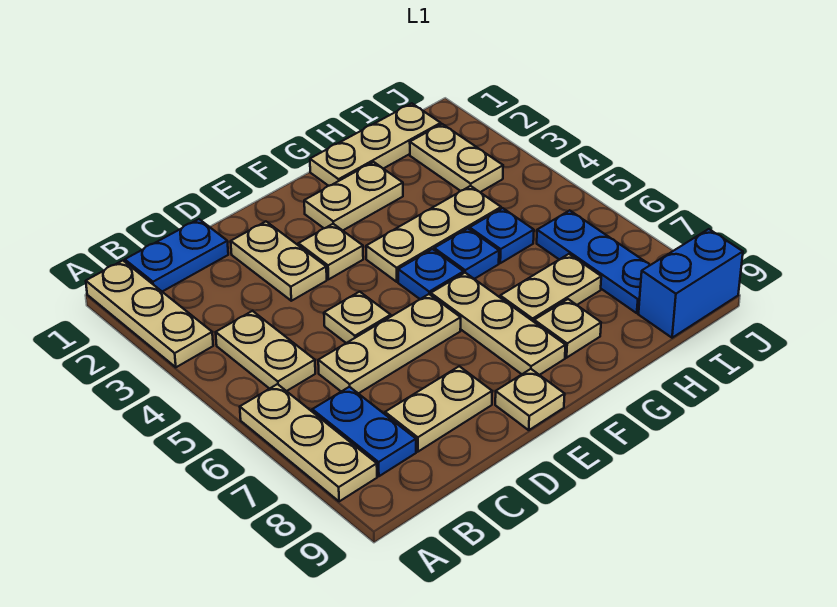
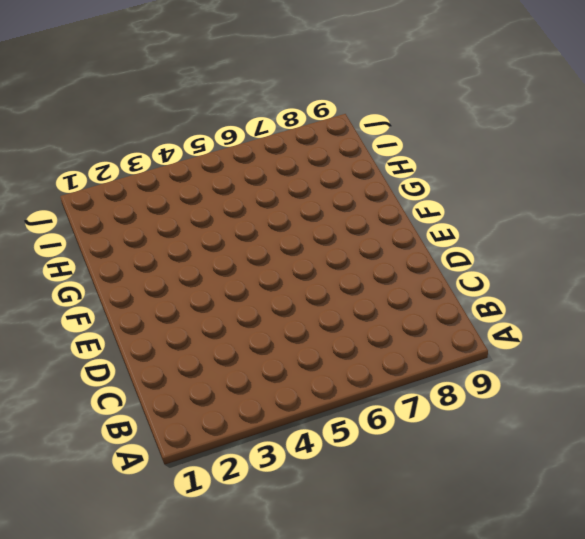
none -> tan 1x3 plate [86,261,213,367]
none -> tan 1x3 plate [240,384,377,501]
none -> blue 1x2 plate [125,219,228,292]

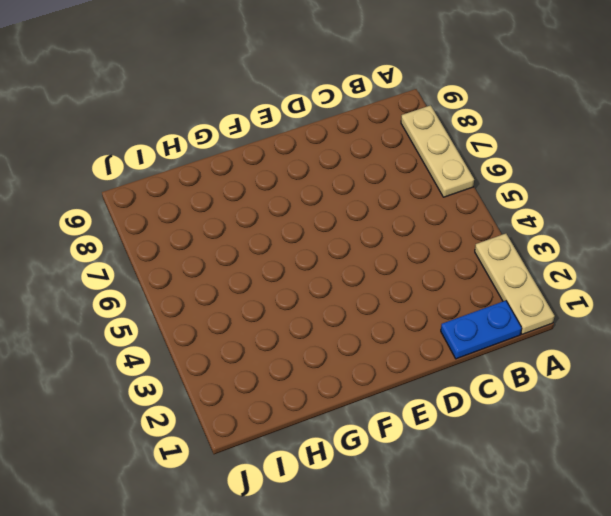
none -> tan 1x2 plate [216,311,315,391]
none -> blue 1x2 plate [312,387,416,476]
none -> tan 1x3 plate [318,294,461,394]

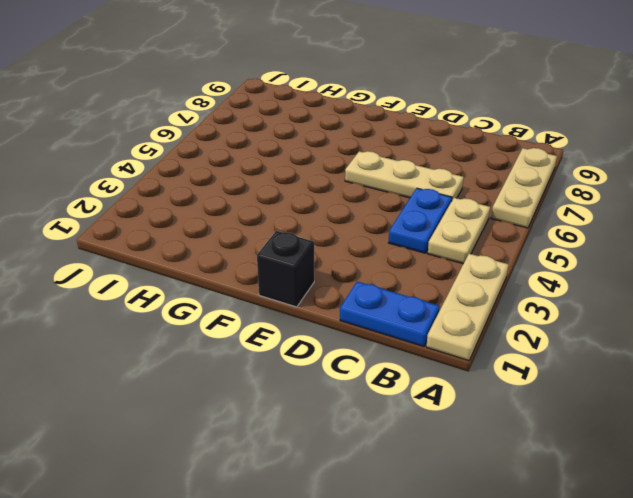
blue 1x2 plate [389,188,452,253] -> blue 1x2 plate moved to [312,387,416,476]
black 1x1 brick [257,231,314,307] -> none
none -> tan 1x2 plate [385,366,492,452]
none -> tan 1x2 plate [231,222,327,301]
none -> tan 1x1 plate [324,292,391,343]

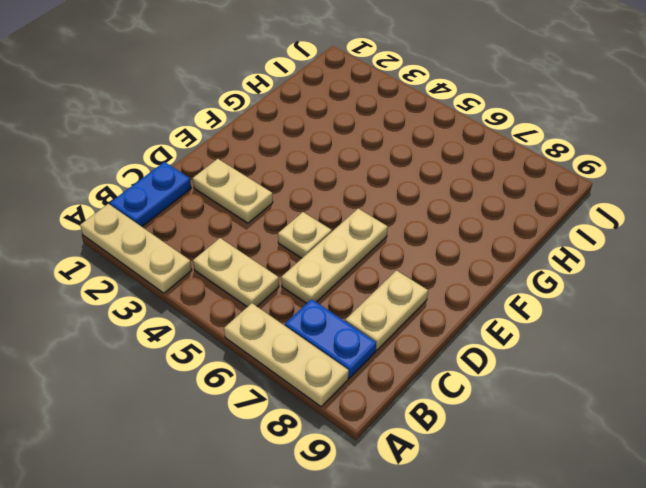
none -> tan 1x1 plate [298,224,363,279]
none -> tan 1x1 plate [495,369,565,430]
none -> tan 1x2 plate [304,162,403,230]

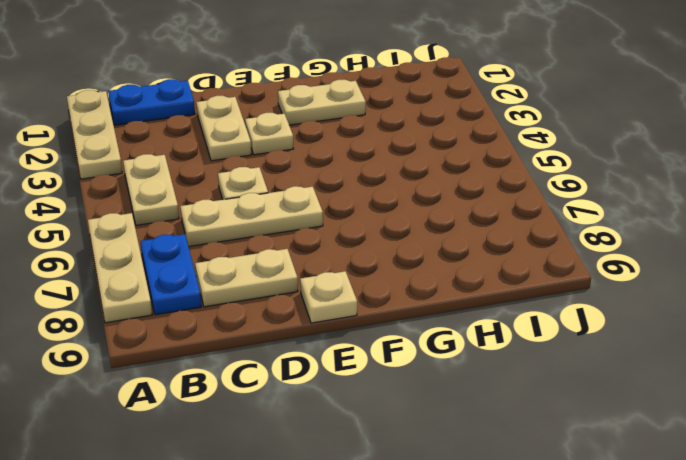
none -> tan 1x3 plate [366,186,501,282]
none -> blue 1x1 plate [398,249,464,299]
none -> tan 1x3 plate [431,273,566,375]

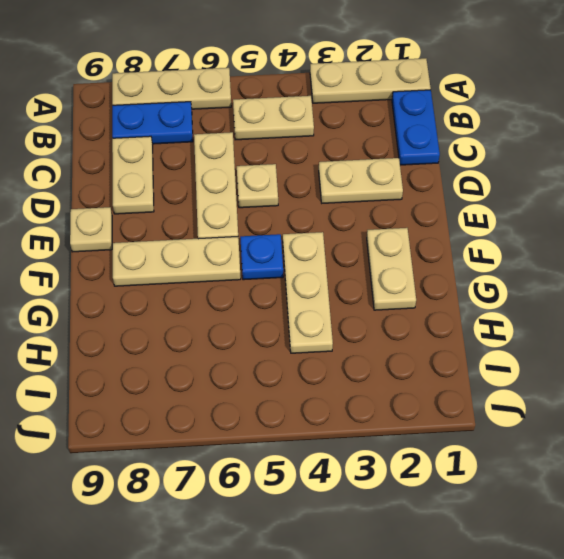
none -> tan 1x1 plate [298,224,363,279]
none -> tan 1x3 plate [310,103,441,186]
none -> blue 1x1 plate [434,229,499,279]

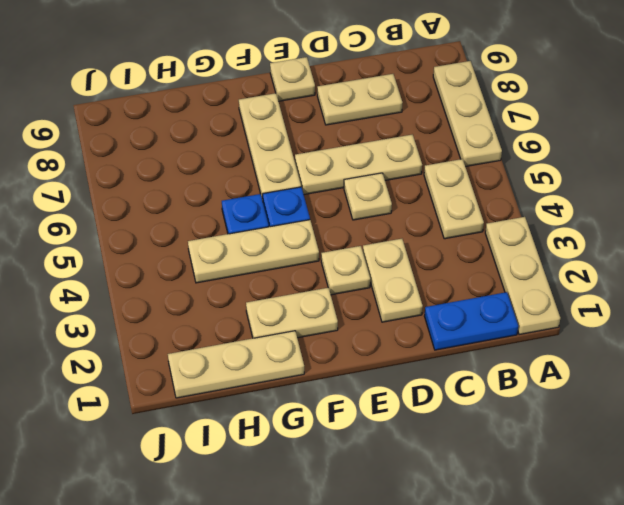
none -> blue 1x2 plate [312,387,416,476]
none -> tan 1x2 plate [500,254,601,322]
none -> tan 1x1 plate [534,299,601,358]

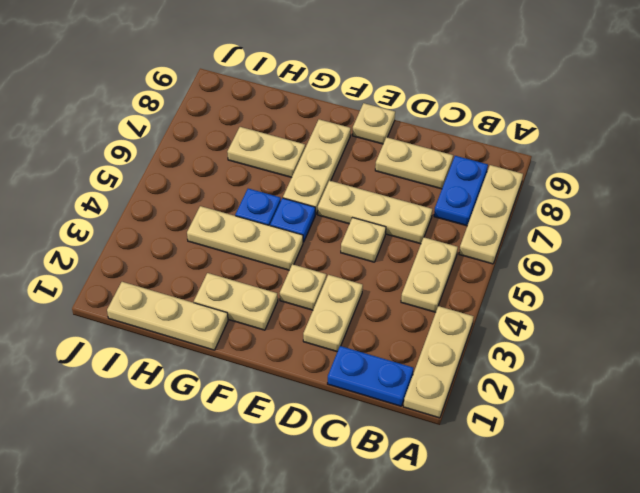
none -> tan 1x1 plate [534,299,601,358]
none -> blue 1x1 plate [470,208,534,263]
none -> tan 1x2 plate [410,124,503,192]

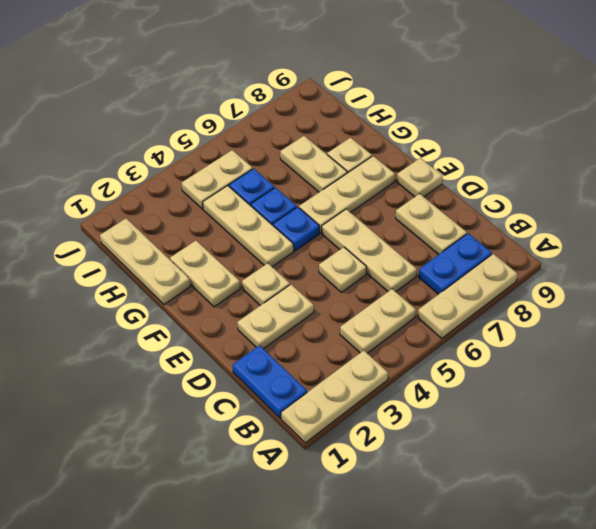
tan 1x2 plate [182,150,253,209] -> tan 1x2 plate moved to [410,124,503,192]
none -> blue 1x3 plate [537,210,650,313]
none -> blue 1x2 brick [639,229,743,338]

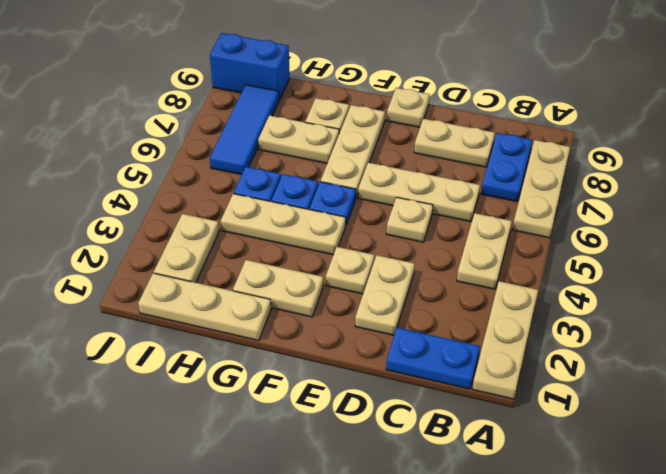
blue 1x3 tile [210,85,279,175] -> blue 1x3 plate [537,210,650,313]

